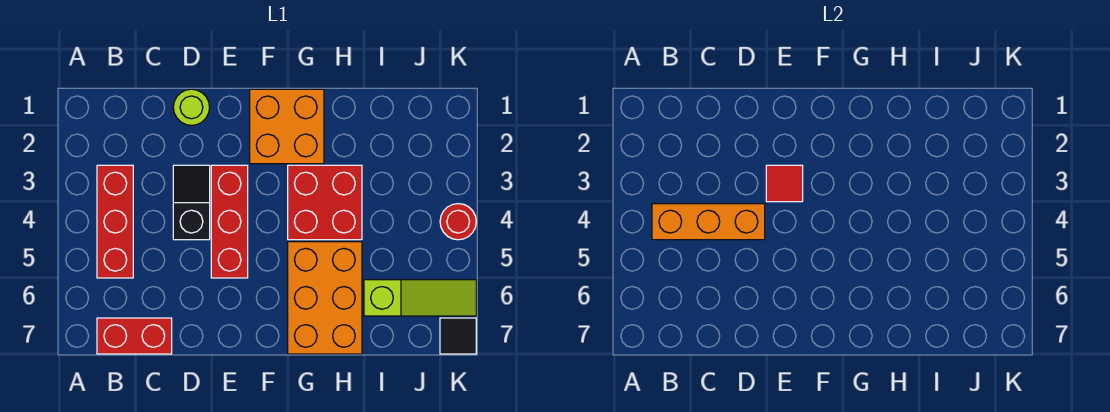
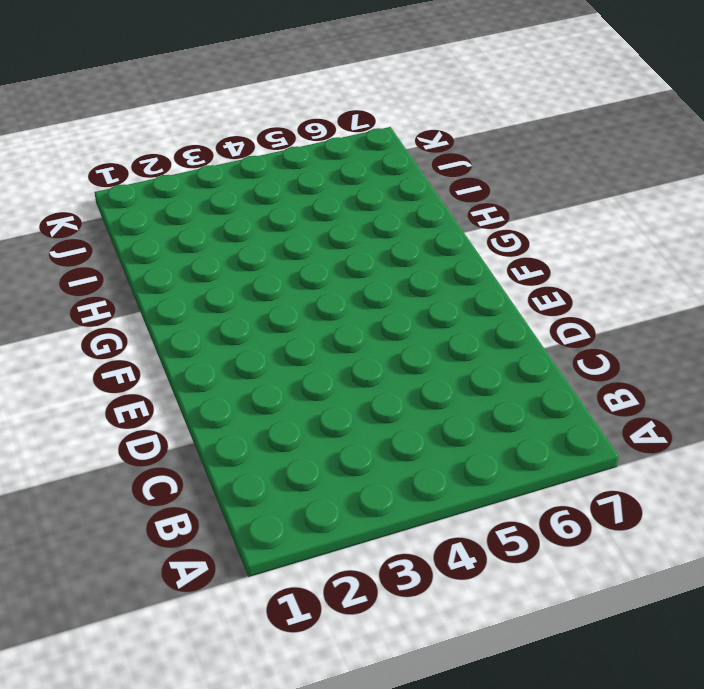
none -> red 1x3 brick [97,165,133,278]
none -> red 1x2 brick [97,318,172,354]
none -> lime 1x1 round brick [173,89,210,125]

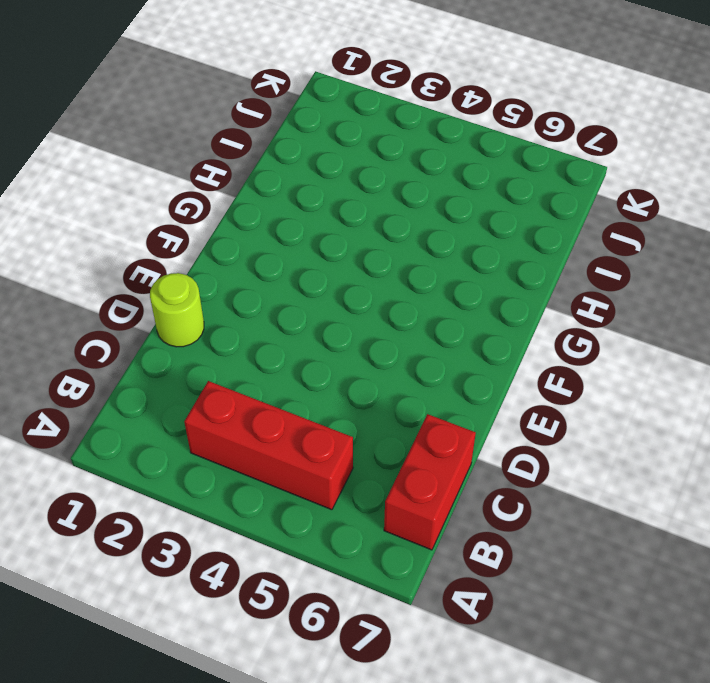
none -> black 1x2 slope [173,165,210,240]
none -> red 1x3 brick [211,165,248,278]
none -> orange 2x2 brick [250,89,324,164]

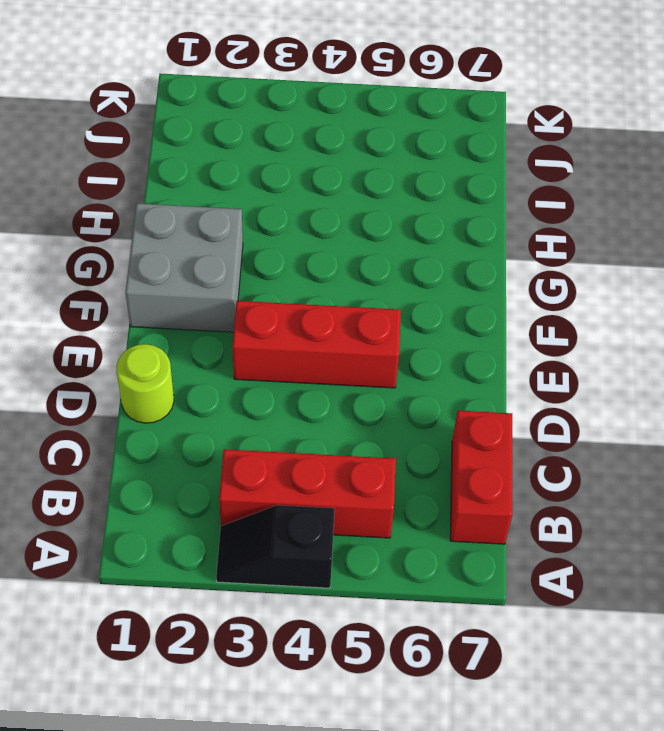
black 1x2 slope [216,505,335,588] -> black 1x2 slope moved to [173,165,210,240]
grey 2x2 brick [125,203,243,332] -> orange 2x2 brick [250,89,324,164]
none -> red 2x2 brick [288,165,362,240]
none -> orange 2x3 brick [288,242,362,354]
none -> lime 1x3 slope [364,280,476,316]

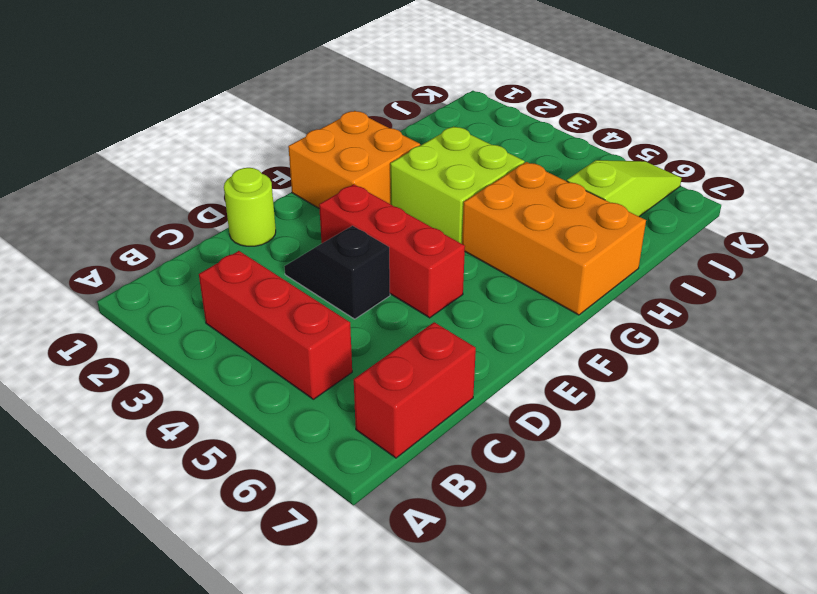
lime 2x2 brick [390,126,525,244] -> red 2x2 brick [288,165,362,240]
none -> red 1x1 round brick [440,204,476,240]
none -> black 1x1 tile [440,318,476,354]
none -> orange 1x3 brick [652,204,765,240]

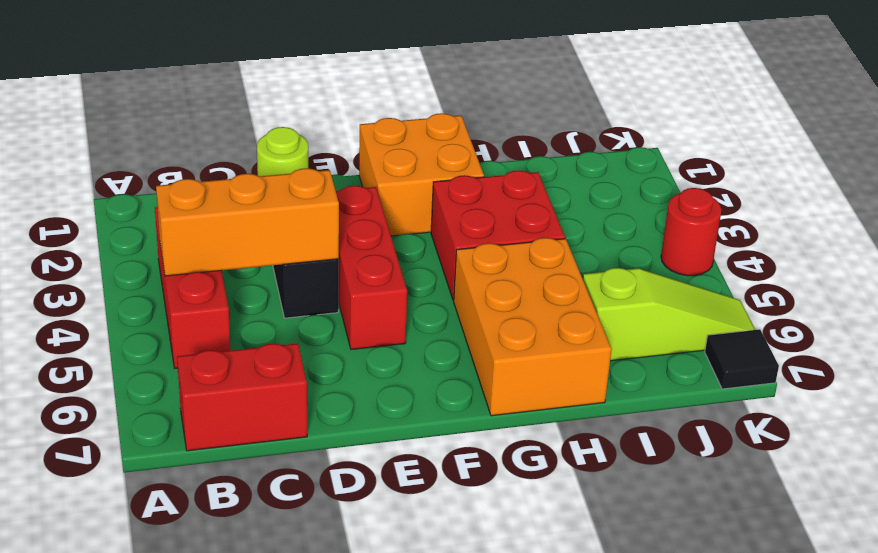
none -> red 1x1 tile [766,165,803,202]

